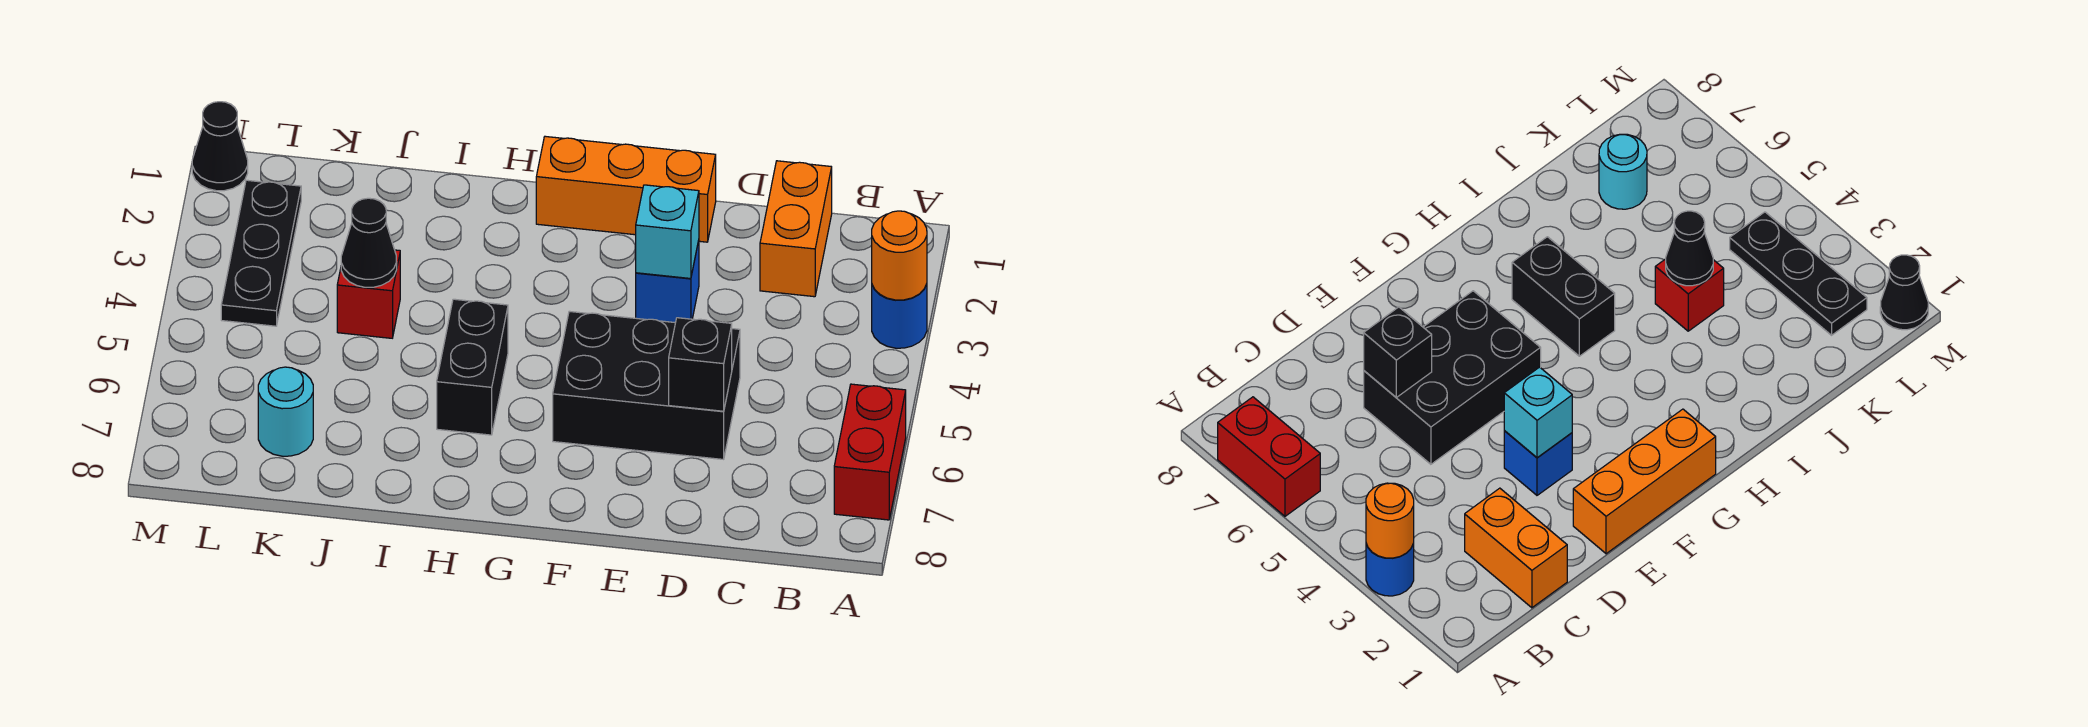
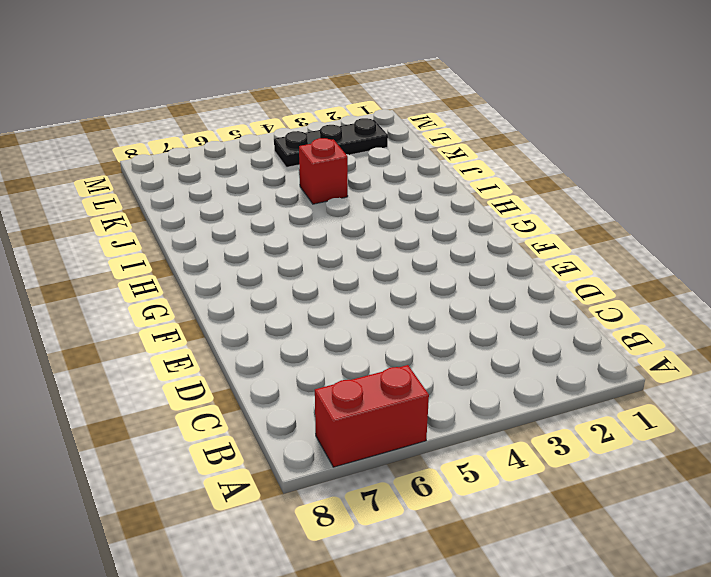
none -> blue 1x1 round brick [872,284,927,348]
none -> orange 1x2 brick [760,161,832,297]
none -> black 2x3 brick [553,311,740,459]

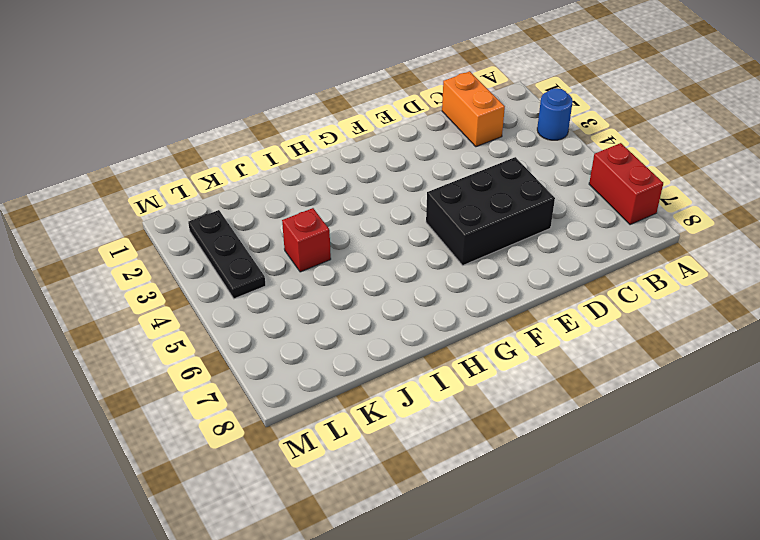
none -> orange 1x3 brick [536,136,716,242]
none -> blue 1x1 brick [636,240,699,323]
none -> black 1x2 brick [437,299,508,435]

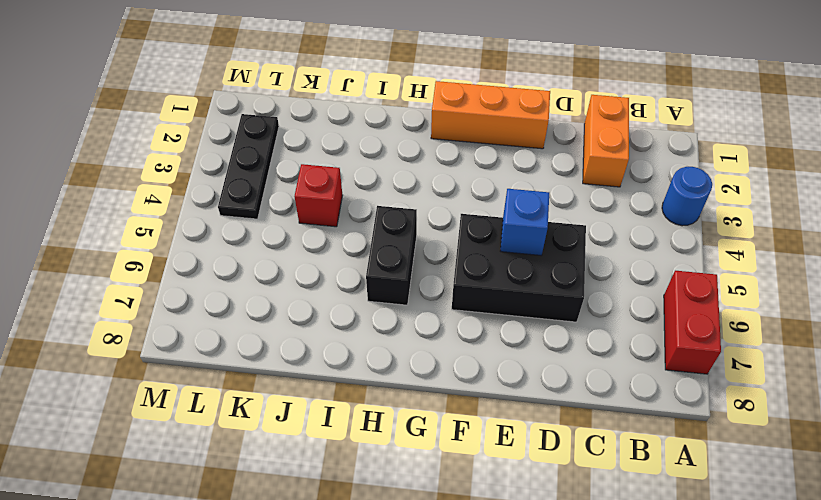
blue 1x1 brick [501,189,549,255] -> blue 1x1 brick moved to [636,240,699,323]
none -> cyan 1x1 round brick [258,367,313,456]
none -> black 1x1 cone [192,102,248,191]
none -> orange 1x1 round brick [872,211,927,300]

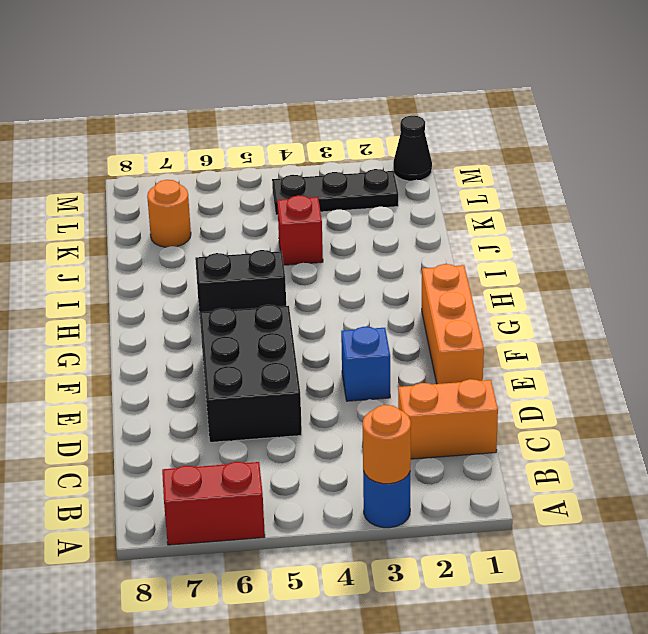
orange 1x1 round brick [147,180,191,247] -> cyan 1x1 round brick [258,367,313,456]
none -> black 1x1 brick [669,318,732,411]
none -> cyan 1x1 brick [636,185,699,279]
none -> black 1x1 cone [341,198,397,287]

